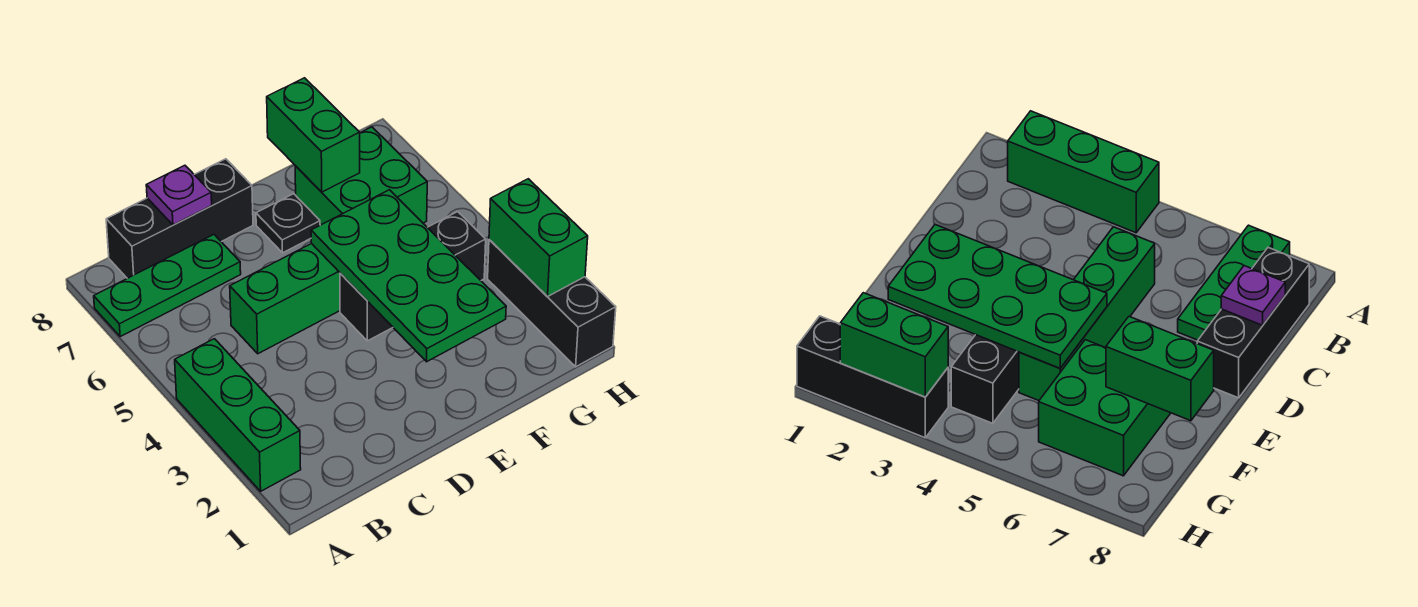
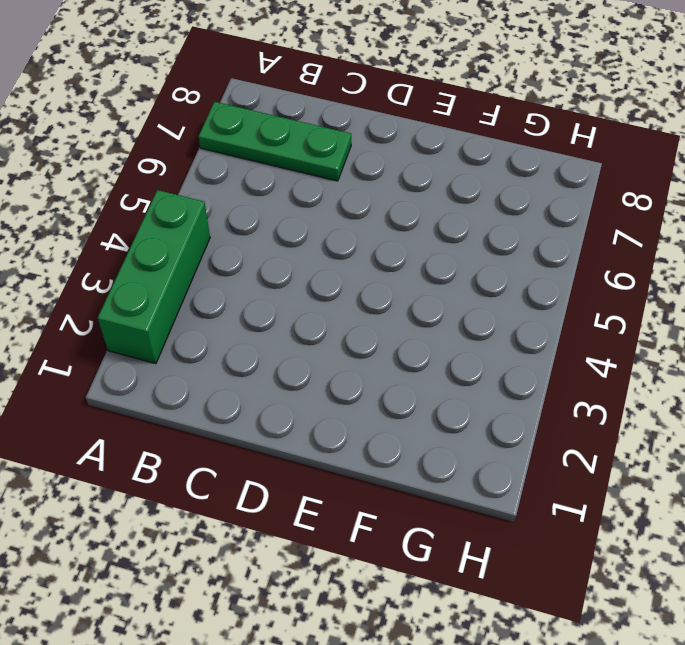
none -> black 1x3 brick [106,159,253,278]
none -> green 1x4 brick [230,243,340,354]
none -> black 1x3 brick [340,212,486,341]

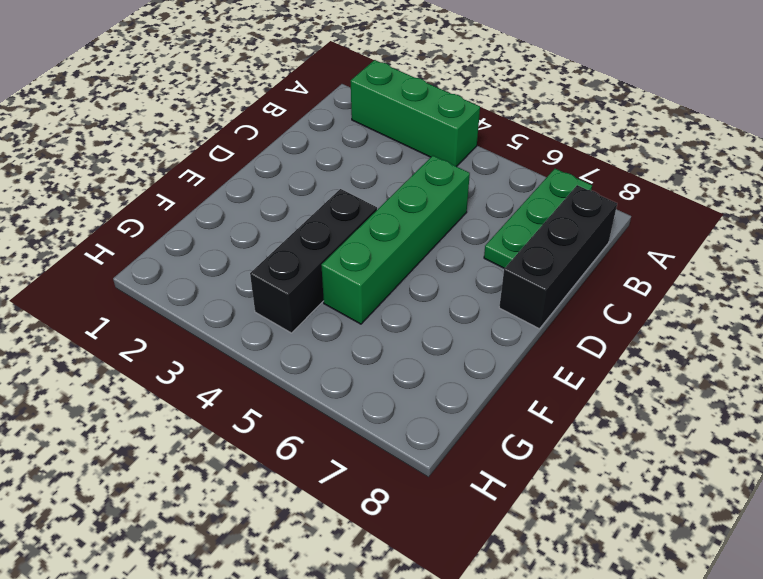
none -> black 1x1 plate [256,194,320,253]
none -> green 2x2 brick [295,127,427,225]
none -> black 1x3 brick [488,240,616,367]

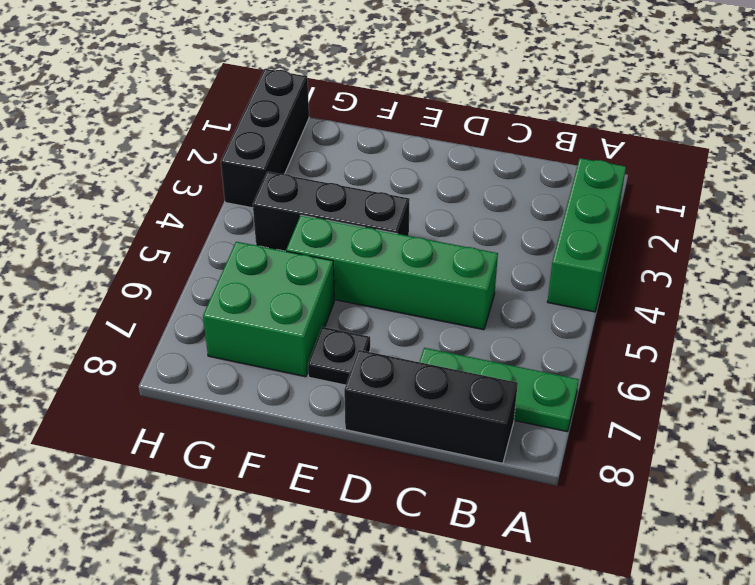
none -> purple 1x1 plate [146,165,212,225]
none -> green 2x4 plate [311,190,506,362]
none -> green 1x2 brick [267,78,360,192]

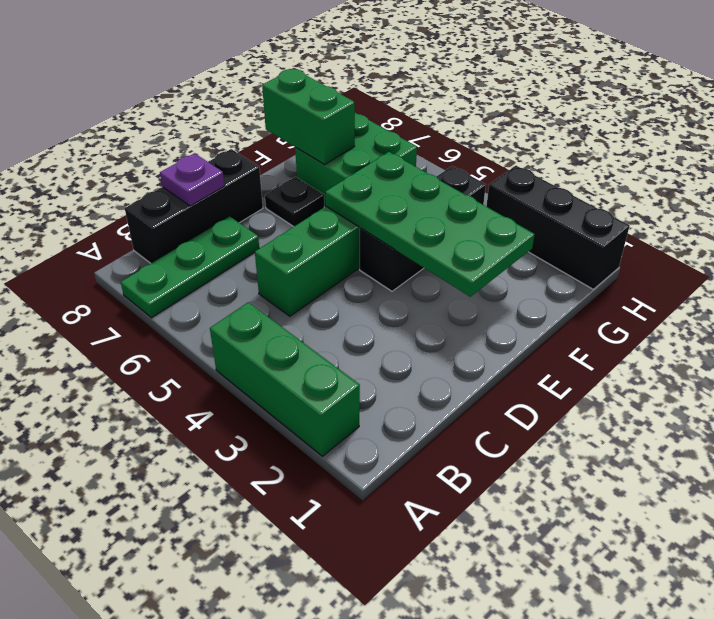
none -> green 1x2 brick [489,179,588,296]

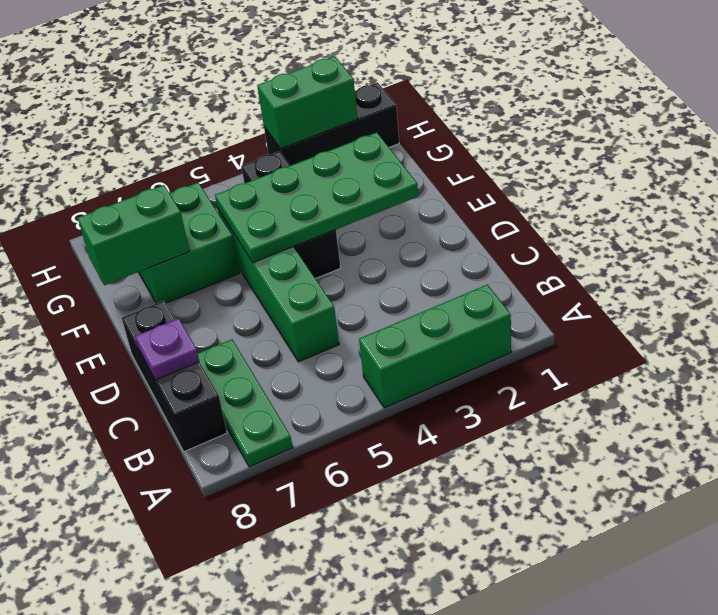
none -> black 1x1 plate [256,194,320,253]

